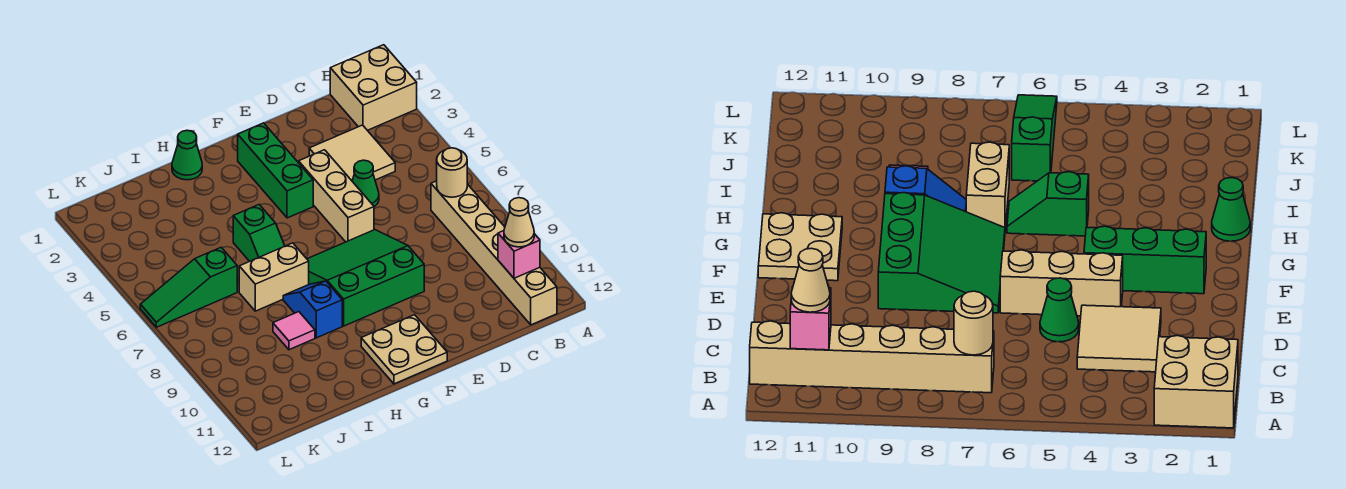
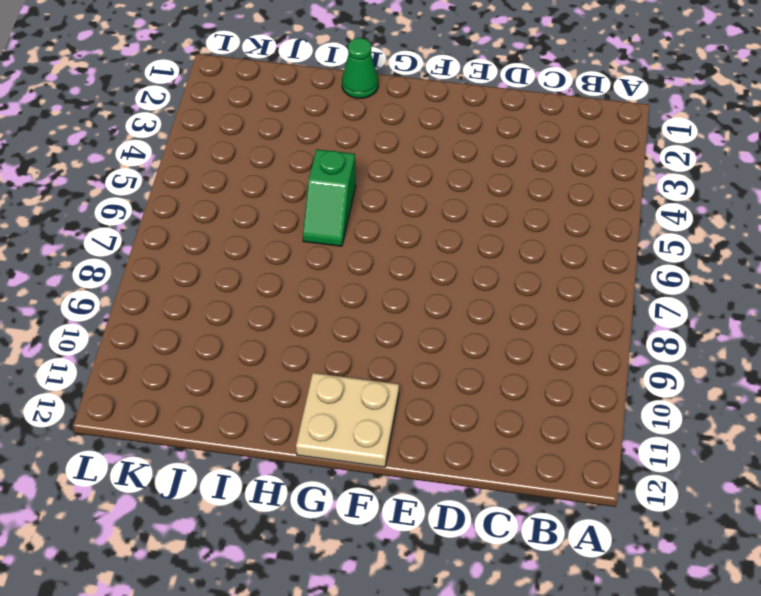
none -> tan 2x2 brick [330,45,417,130]
none -> tan 1x6 brick [431,181,557,325]
none -> tan 2x2 tile [309,125,395,181]

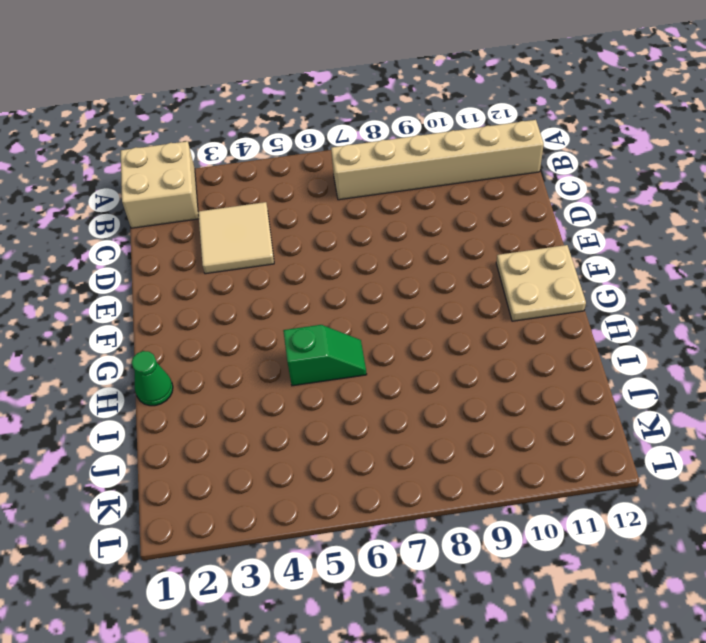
none -> green 1x1 cone [352,160,379,206]
none -> tan 1x3 brick [299,150,374,242]
none -> green 3x3 slope [307,230,424,326]

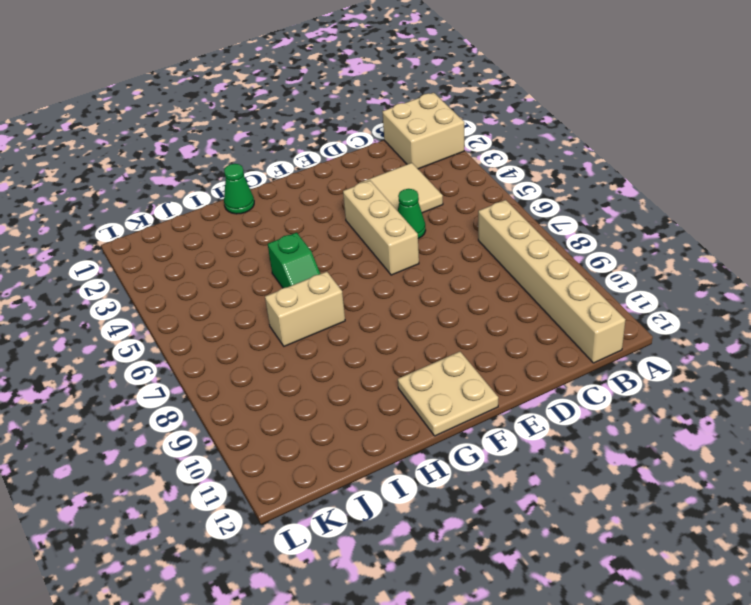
none -> green 3x3 slope [307,230,424,326]
none -> green 1x3 brick [238,123,313,218]
none -> blue 1x2 slope [283,281,342,338]

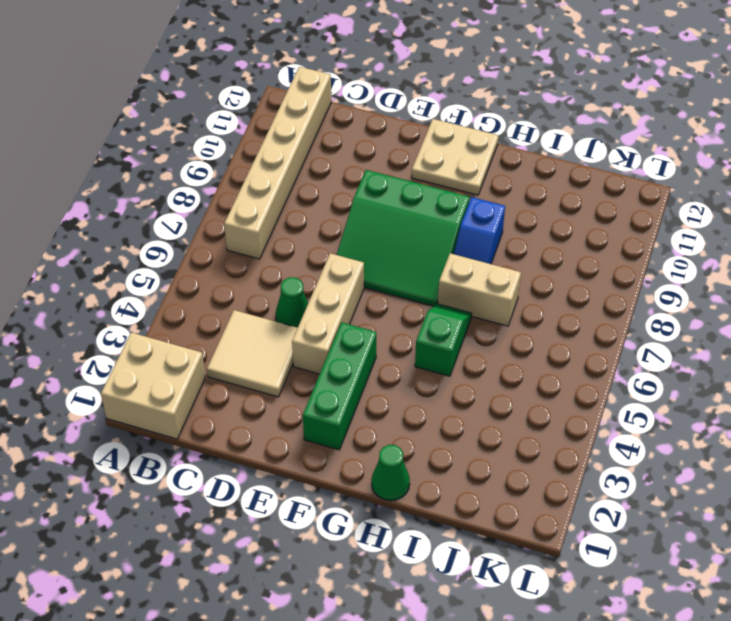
none -> pink 1x1 tile [273,312,315,350]
none -> green 1x3 slope [140,247,237,327]
none -> tan 1x1 round brick [436,148,467,197]

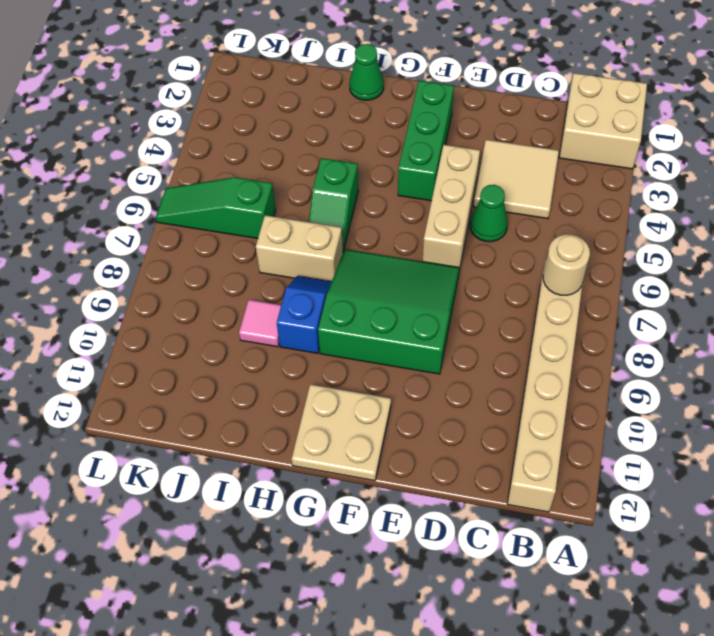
none -> pink 1x1 brick [498,231,540,278]
none -> tan 1x1 cone [504,198,534,247]

